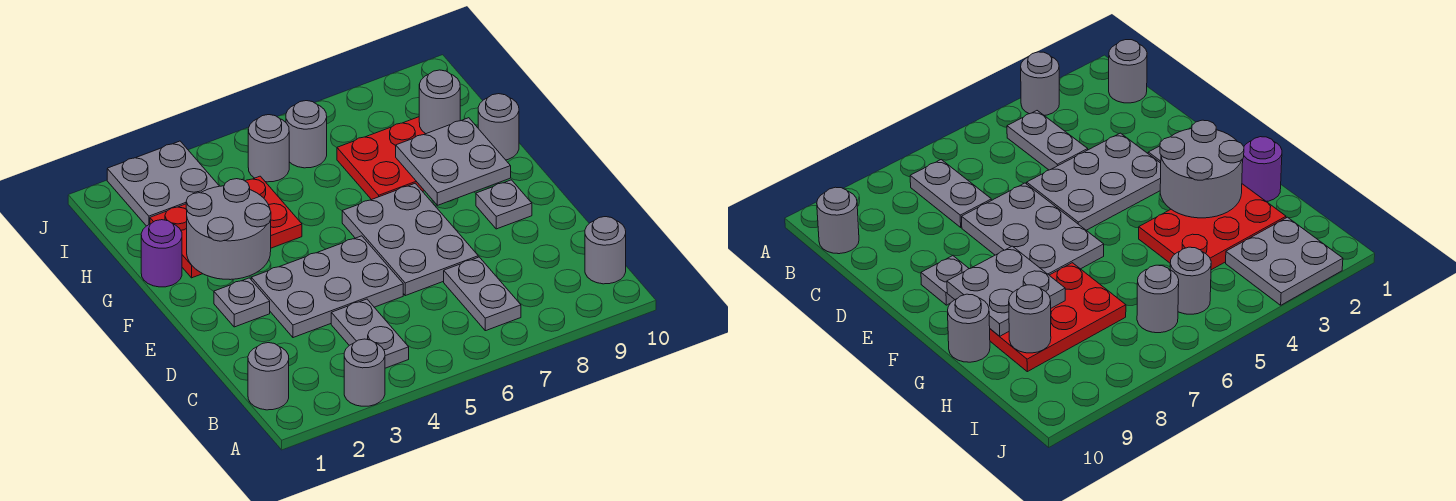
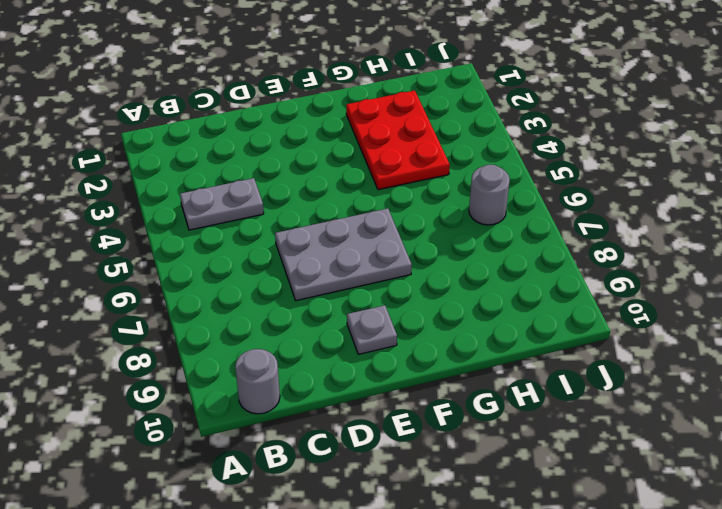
none -> grey 1x1 round brick [344,339,385,406]
none -> grey 1x1 round brick [248,343,289,410]
none -> grey 1x2 plate [444,257,521,331]

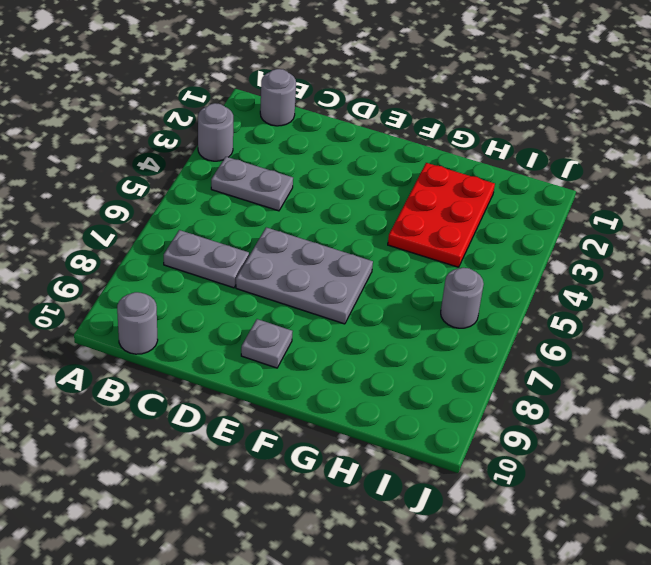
none -> grey 2x3 plate [251,236,403,338]
none -> grey 1x1 plate [214,278,270,327]
none -> purple 1x1 round brick [141,220,182,287]

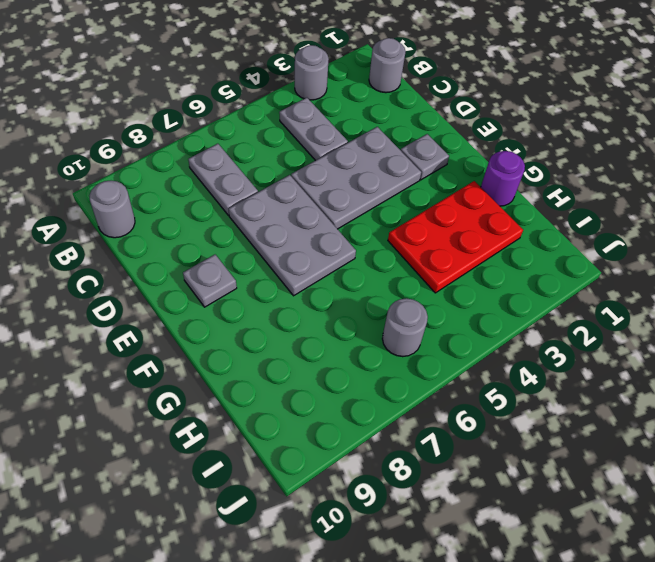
none -> red 2x3 plate [337,117,425,200]
none -> grey 1x1 round brick [478,94,519,160]
none -> grey 2x2 plate [107,141,219,226]

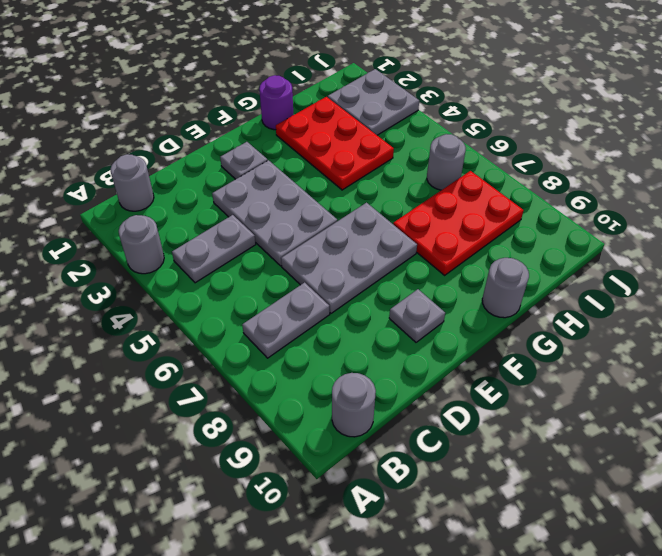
red 2x3 plate [393,171,524,275] -> red 2x3 plate turned to [337,117,425,200]
none -> grey 1x1 round brick [248,115,289,182]
none -> grey 2x2 round brick [186,179,271,280]
none -> grey 2x2 plate [396,118,511,205]

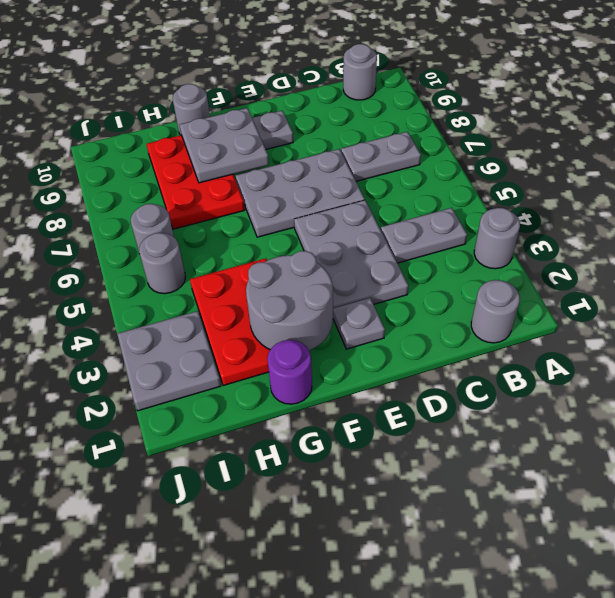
none -> grey 1x1 round brick [419,70,460,134]

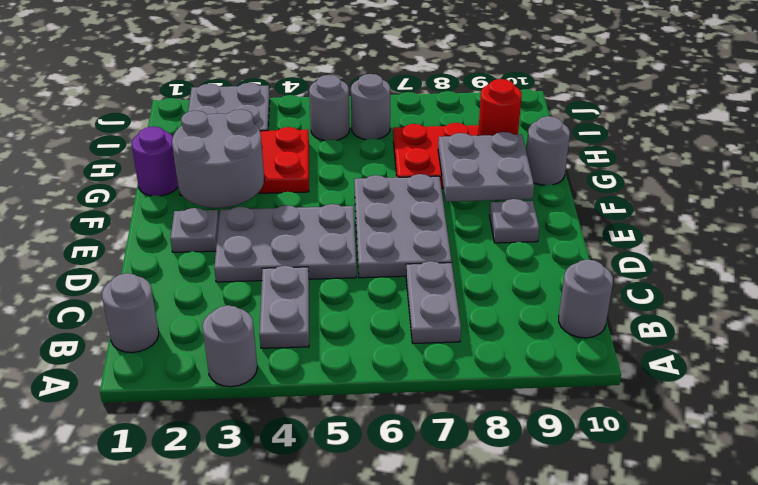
red 1x1 round brick [478,79,522,136] -> grey 1x1 round brick [419,70,460,134]

